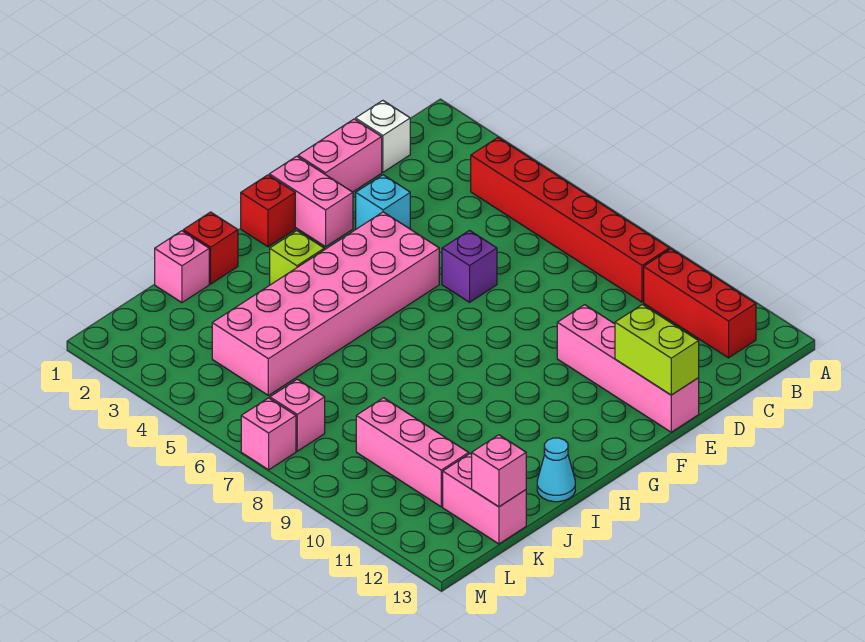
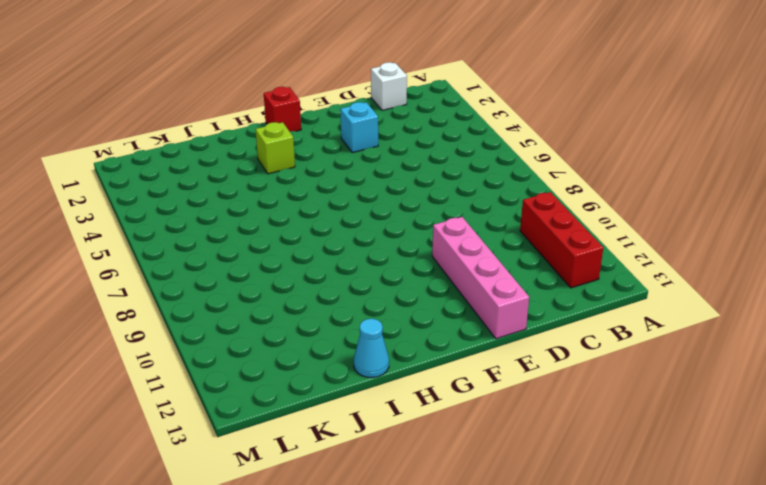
none -> red 1x6 brick [471,138,669,302]
none -> pink 1x2 brick [298,119,382,192]
none -> purple 1x1 brick [442,230,497,302]

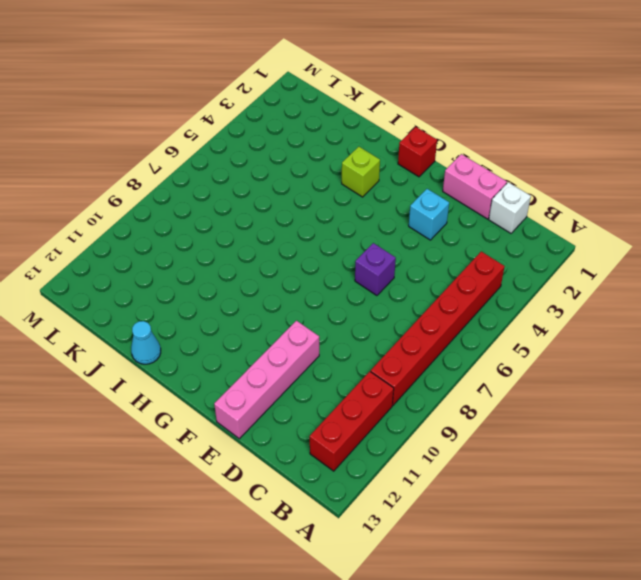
none -> pink 1x2 brick [269,156,353,247]
none -> pink 2x6 brick [212,212,439,395]
none -> red 1x1 brick [183,212,238,284]

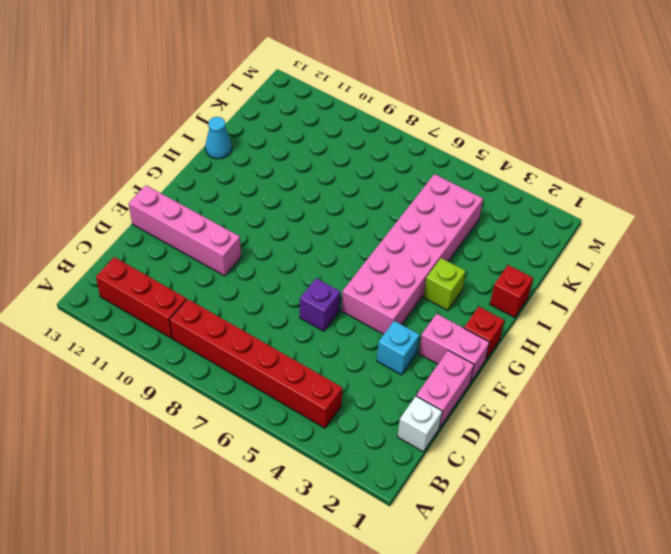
none -> pink 1x1 brick [155,231,209,303]
none -> pink 1x3 brick [356,398,469,507]
none -> pink 1x2 brick [443,454,526,544]

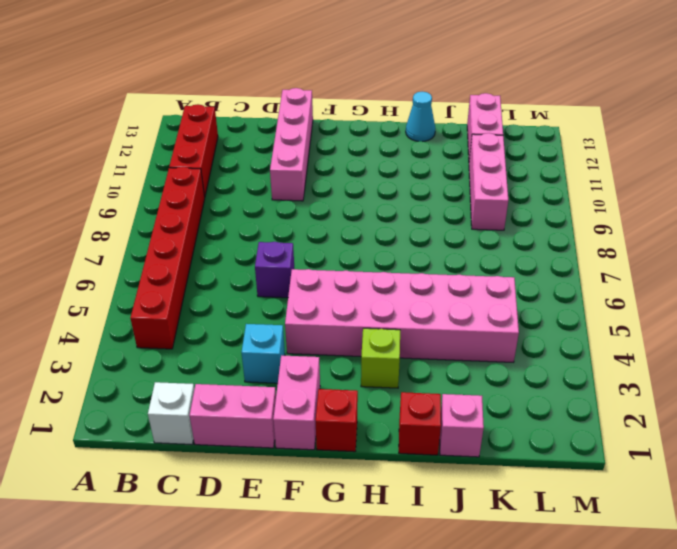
none -> pink 1x1 brick [270,379,325,451]
none -> pink 1x1 brick [241,398,296,470]
none -> lime 1x2 brick [615,304,699,395]

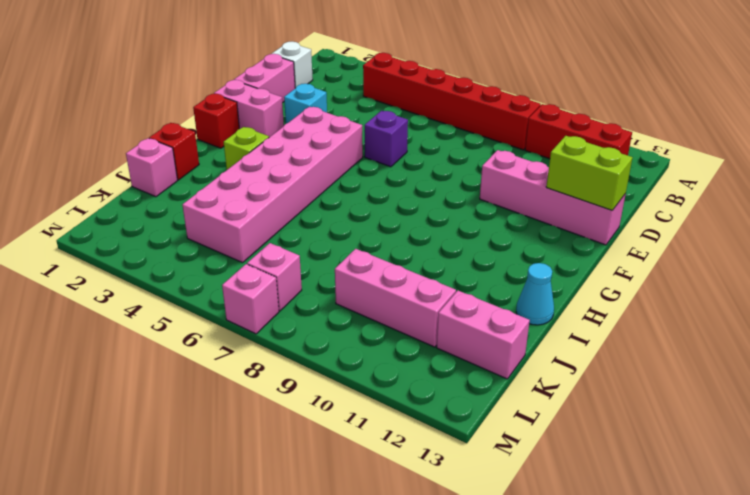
none -> pink 1x1 brick [472,435,526,507]

